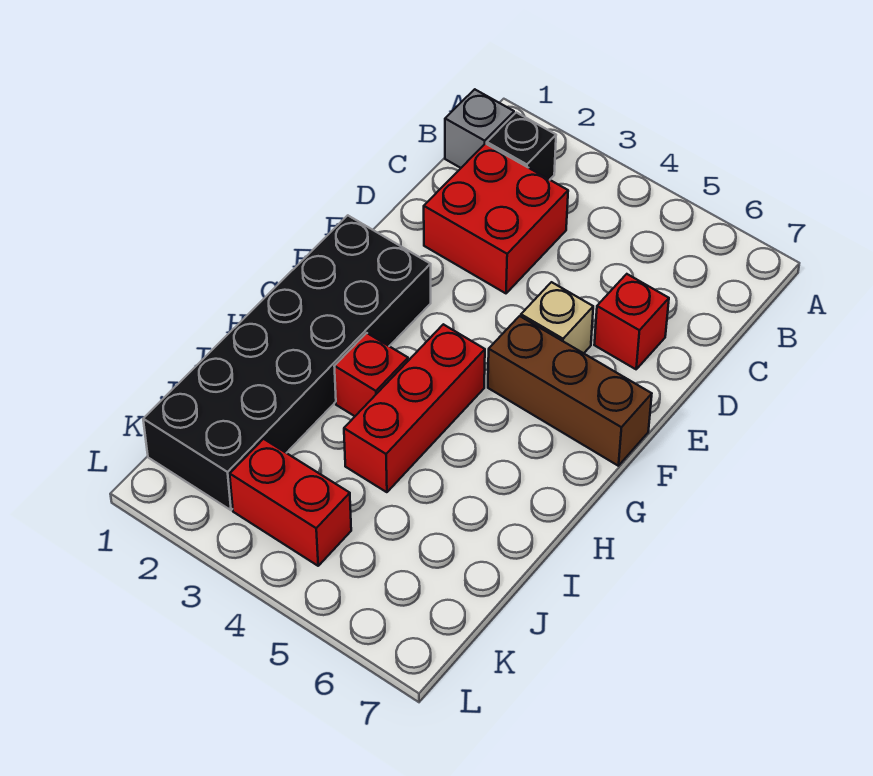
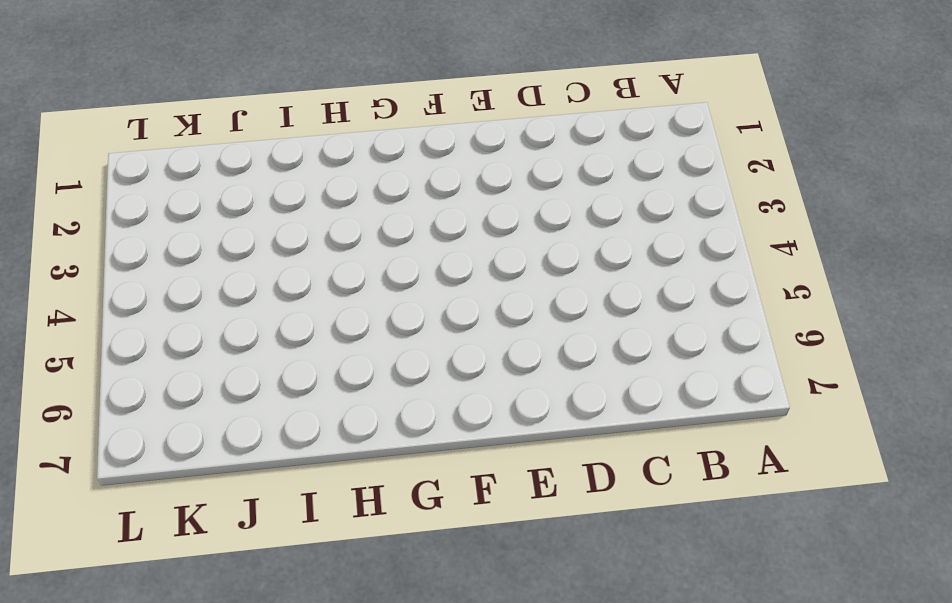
none -> grey 1x1 brick [445,89,514,168]
none -> black 1x1 brick [487,113,556,180]

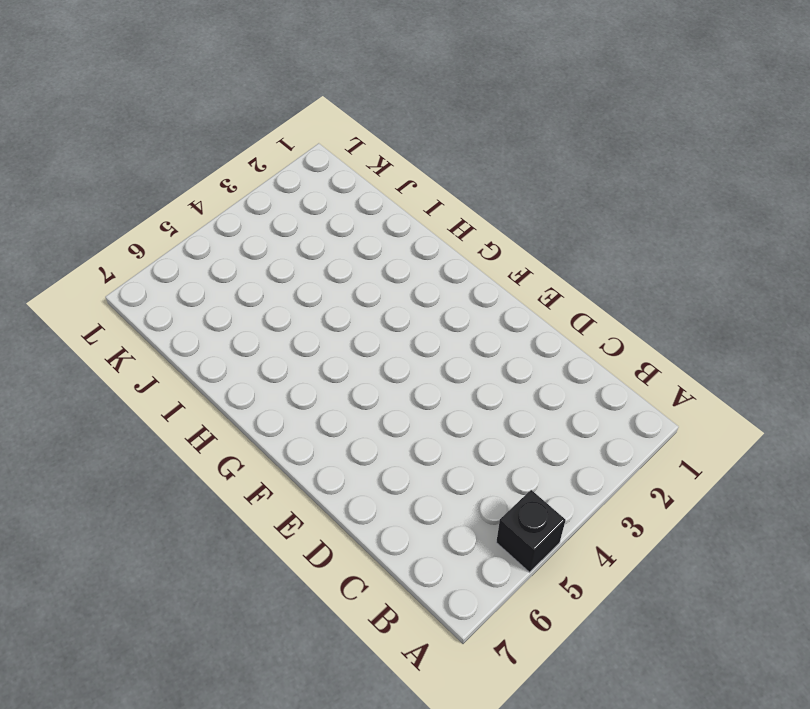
black 1x1 brick [496,490,566,572] -> black 1x1 brick moved to [487,113,556,180]
none -> grey 1x1 brick [445,89,514,168]
none -> red 2x2 brick [424,144,568,293]

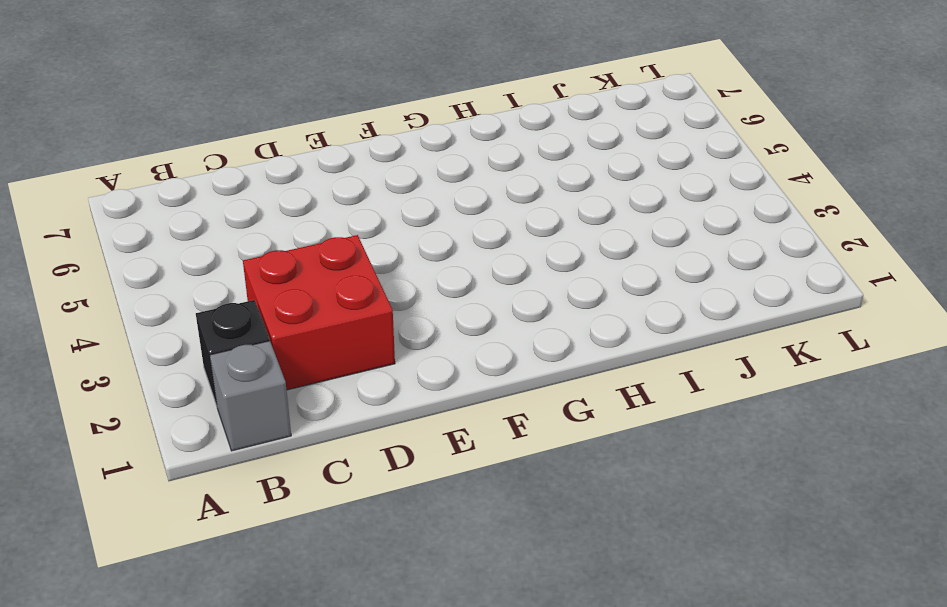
none -> red 1x1 brick [594,274,669,369]
none -> tan 1x1 brick [521,282,593,353]

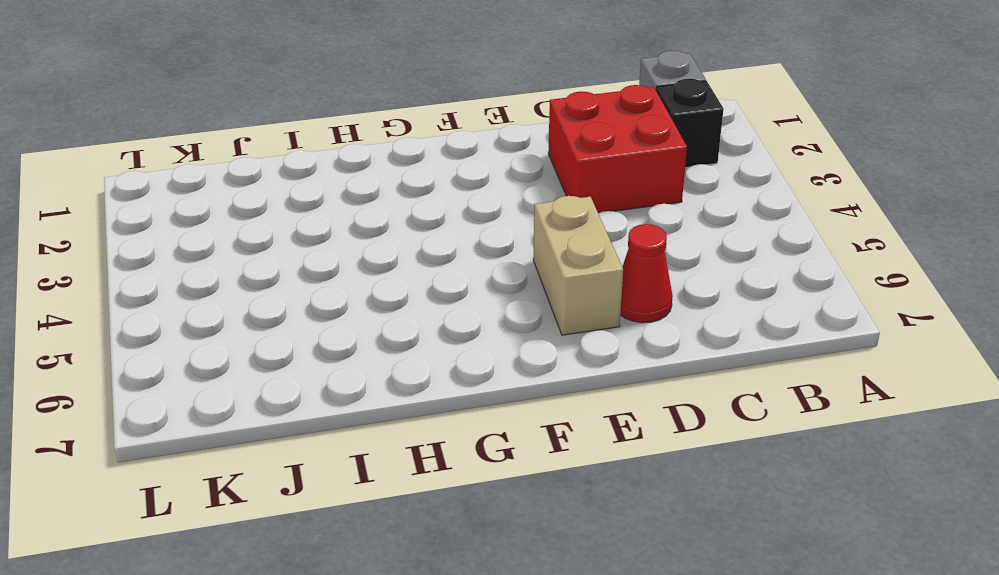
red 1x1 cone [620,224,673,323] -> red 1x1 brick [594,274,669,369]
tan 1x2 brick [533,196,623,335] -> tan 1x1 brick [521,282,593,353]
none -> black 2x6 brick [143,215,431,510]
none -> brown 1x3 brick [488,316,652,466]

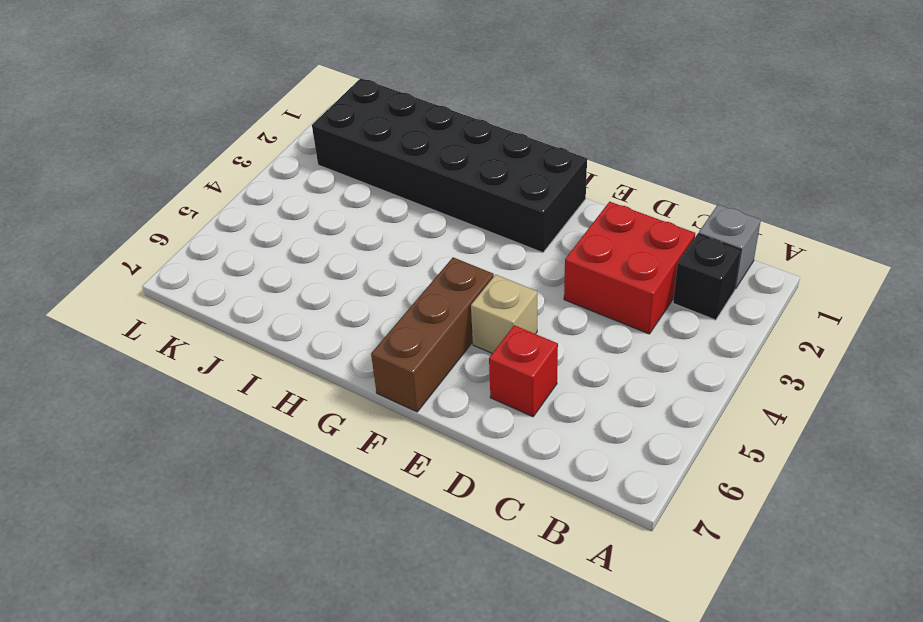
none -> red 1x3 brick [344,324,485,492]
none -> red 1x1 brick [334,333,408,416]

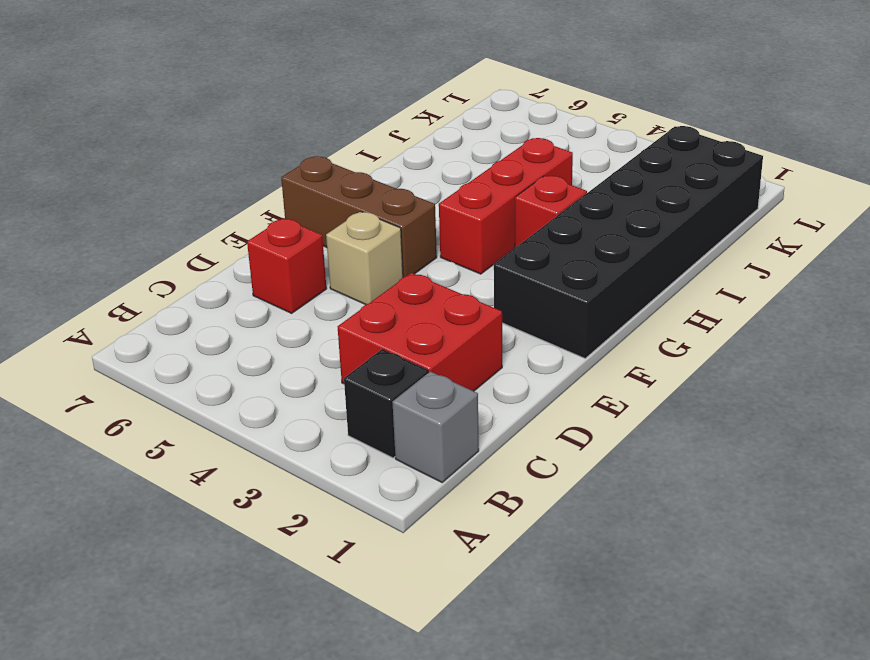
none -> red 1x2 brick [230,439,351,566]

